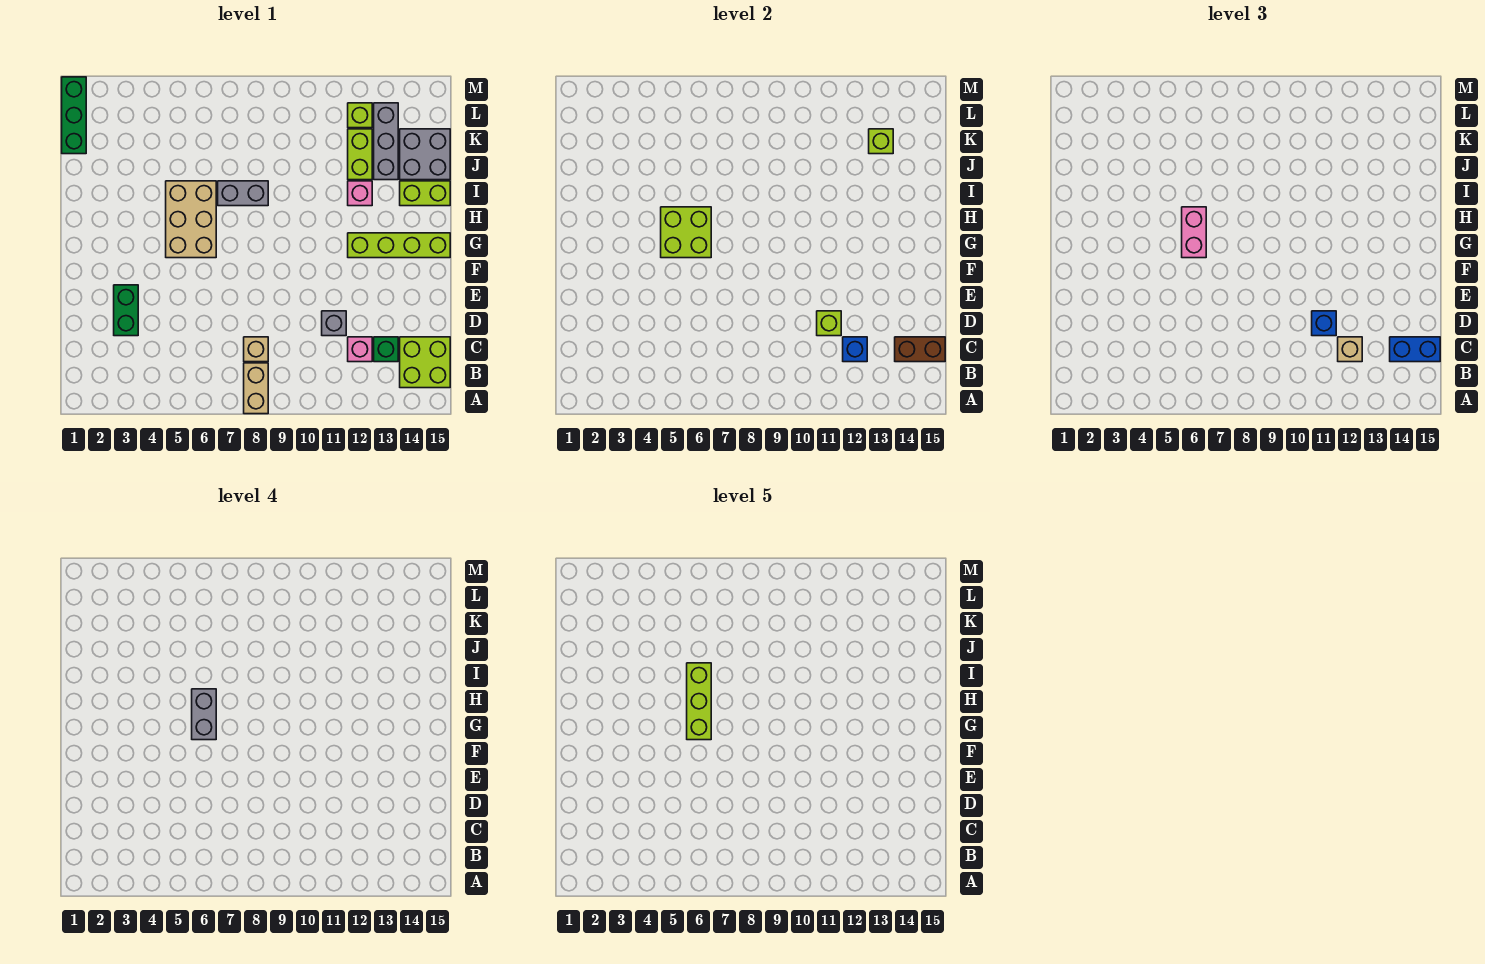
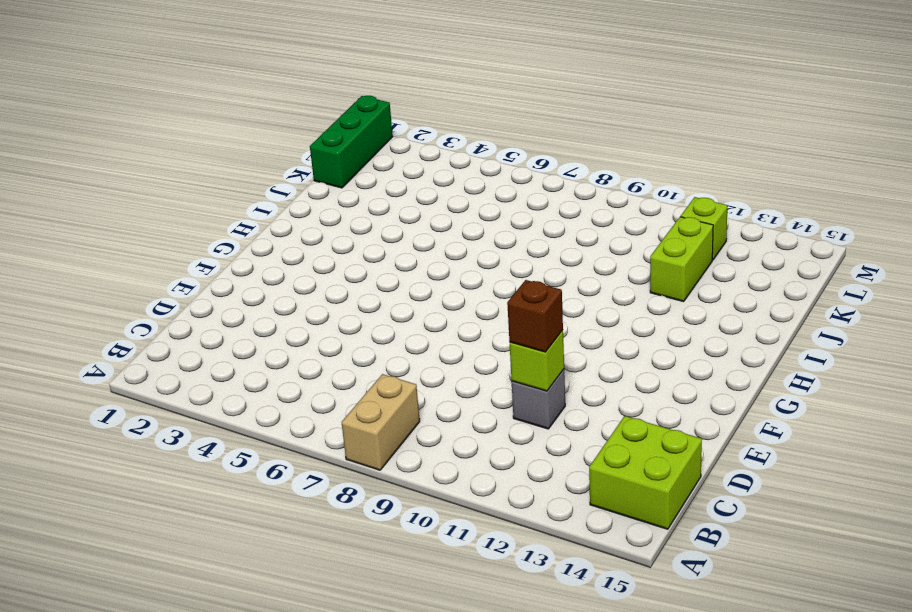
brown 1x1 brick [507,280,563,352] -> blue 1x1 brick [1312,311,1336,336]
none -> tan 1x1 brick [244,337,268,362]
none -> pink 1x1 brick [348,337,372,362]
none -> green 1x1 brick [374,337,398,362]

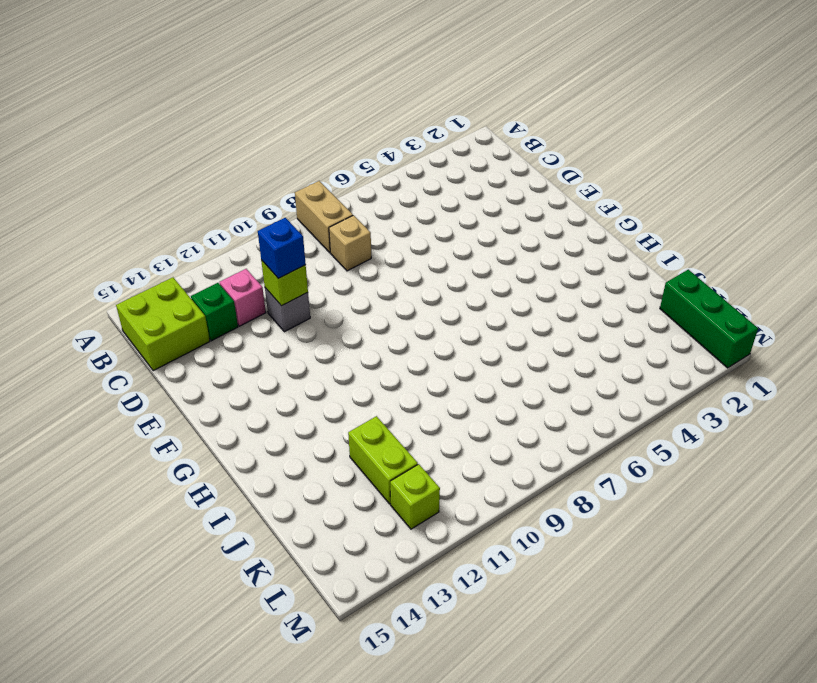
none -> green 1x2 brick [114,285,138,336]
none -> tan 2x3 brick [166,181,216,258]
none -> lime 1x4 brick [348,233,450,258]

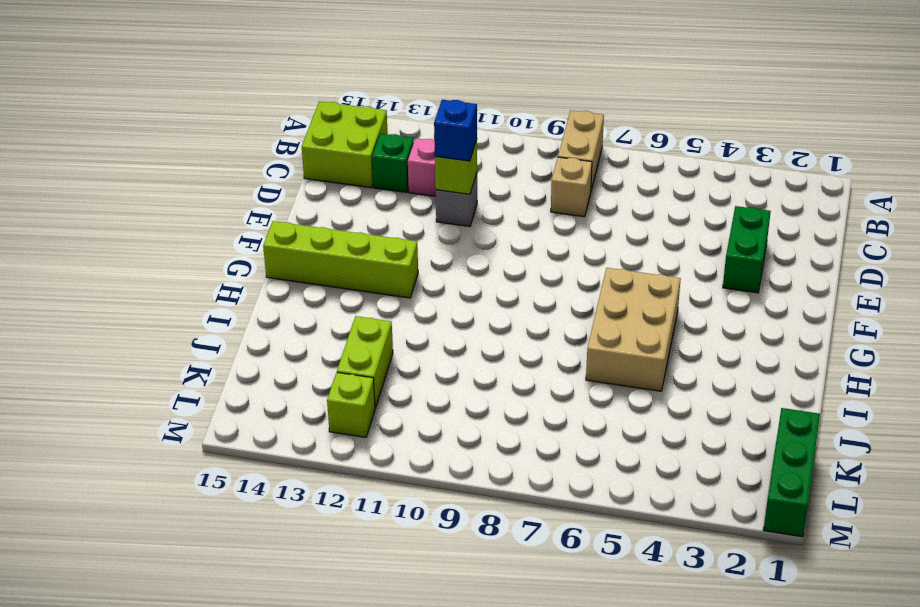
none -> grey 1x2 brick [218,181,268,206]
none -> pink 1x1 brick [348,181,372,206]
none -> lime 1x2 brick [400,181,450,206]

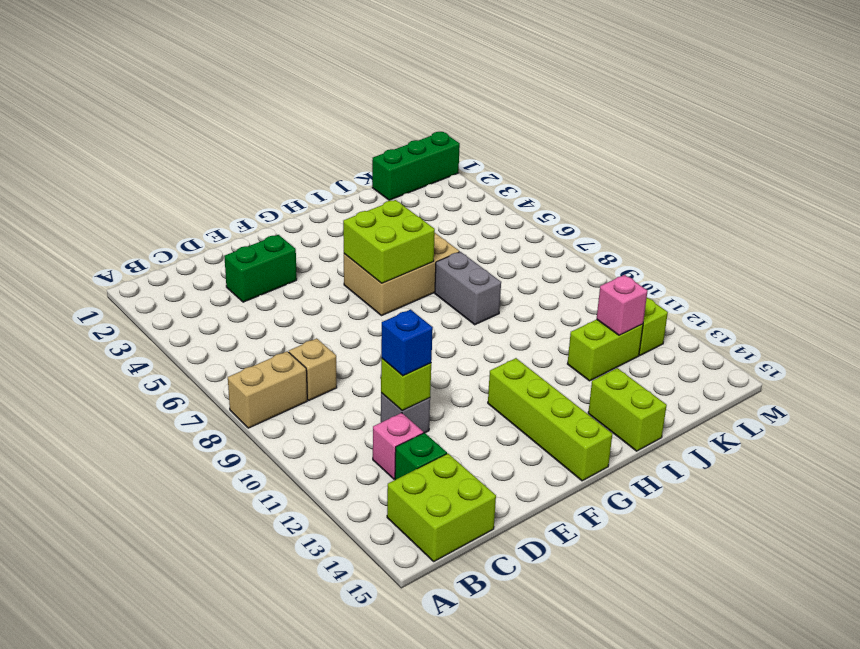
pink 1x1 brick [597,275,647,335] -> pink 1x1 brick moved to [348,181,372,206]
none -> grey 1x3 brick [374,103,398,180]
none -> grey 2x2 brick [400,129,450,180]
none -> blue 1x1 brick [843,337,867,362]

